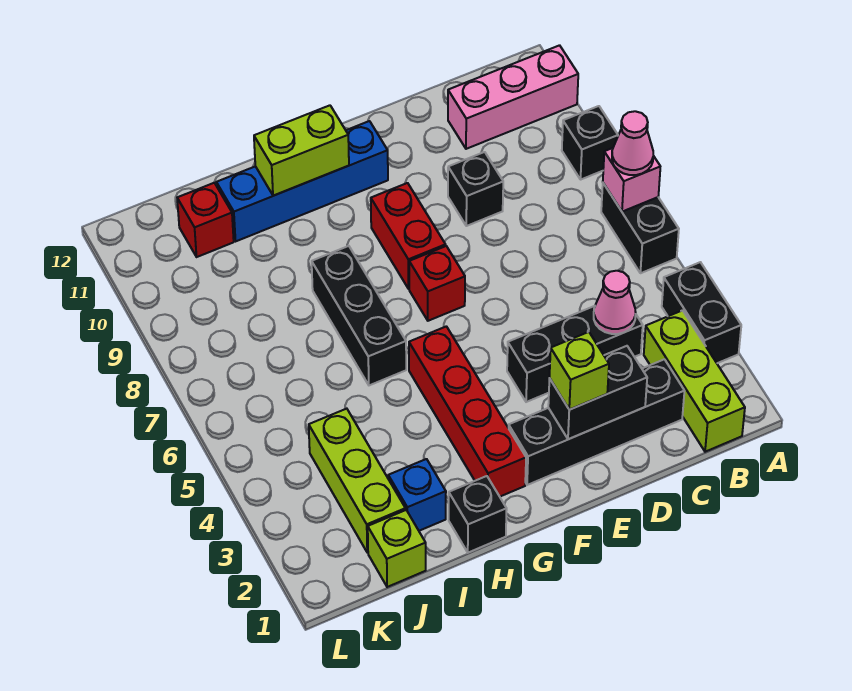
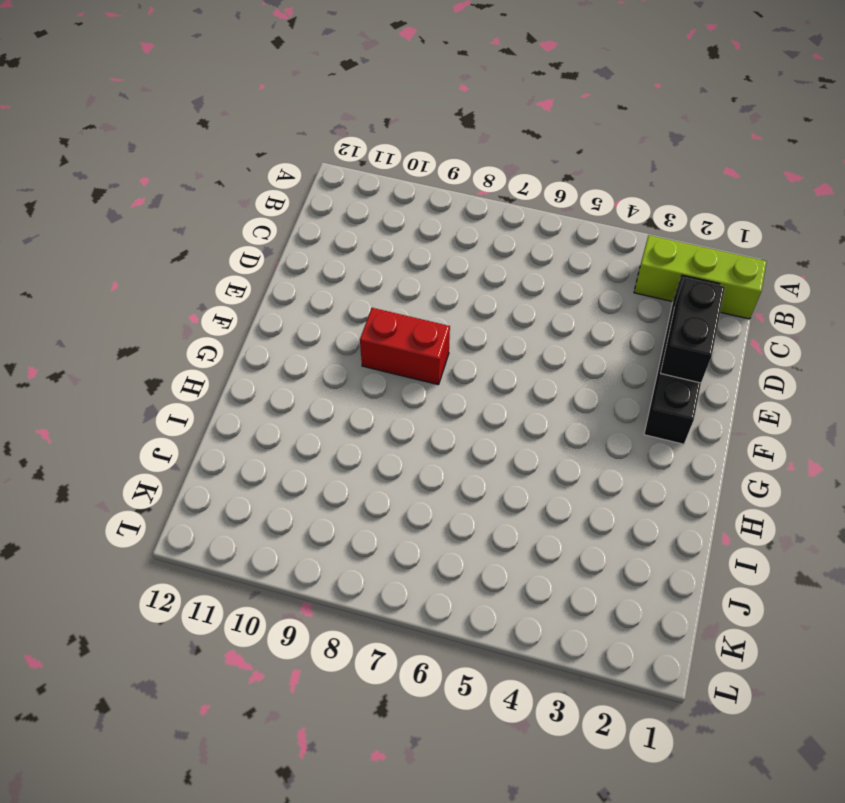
none -> black 1x2 brick [662,262,741,363]
none -> black 1x2 brick [601,183,679,273]
none -> black 1x1 brick [562,106,618,179]

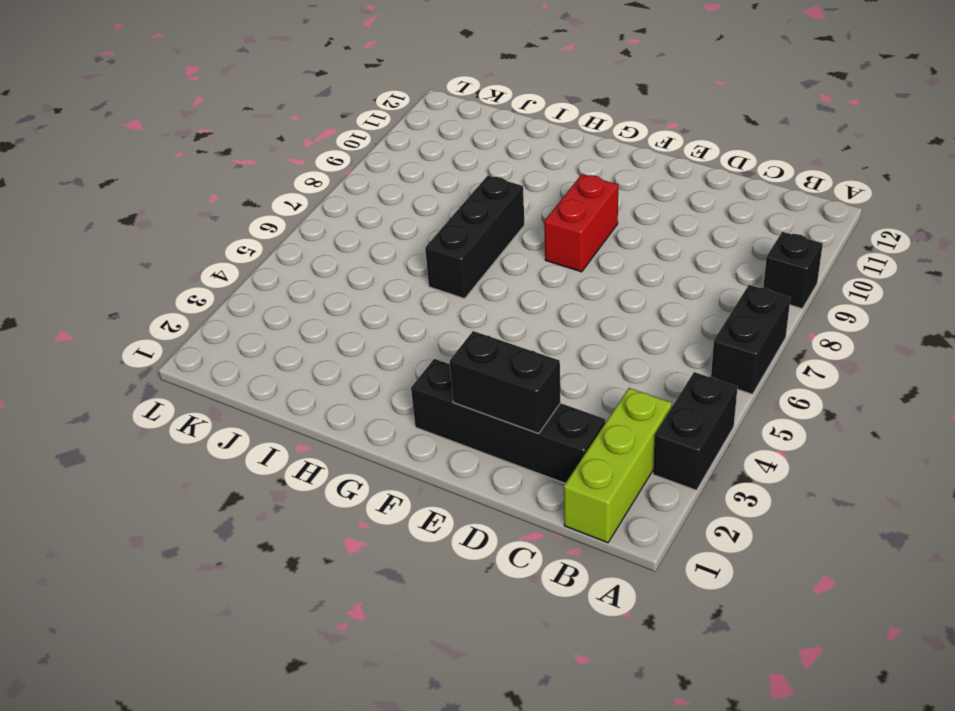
none -> pink 1x3 brick [448,45,578,149]
none -> black 1x3 brick [507,306,643,402]
none -> black 1x1 brick [448,152,503,226]

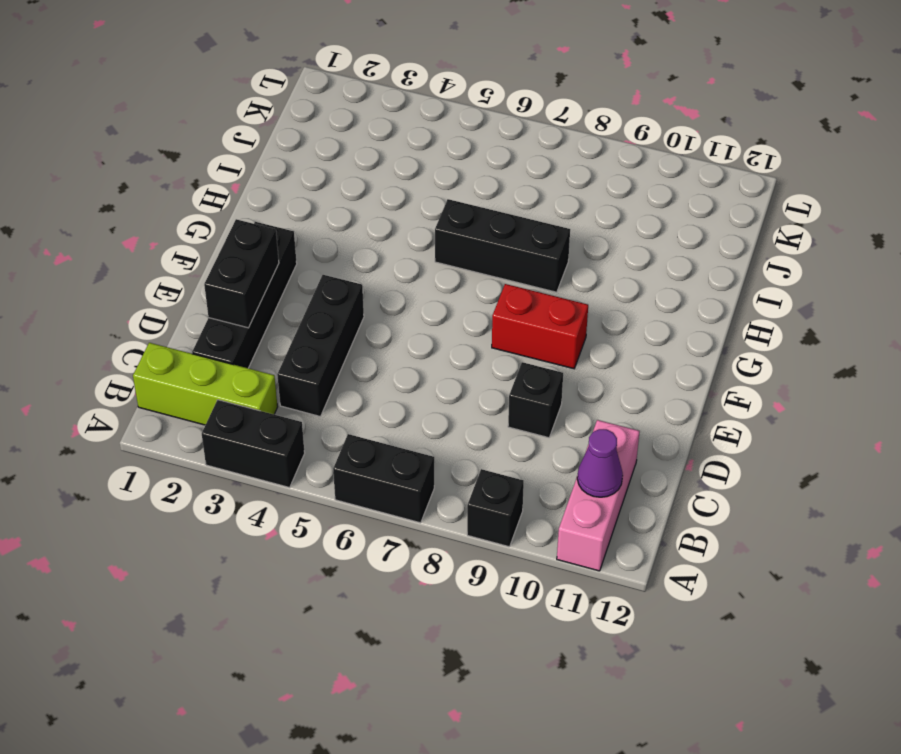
purple 1x1 cone [577,429,623,497] -> none
none -> red 1x1 brick [409,246,465,321]
none -> blue 1x4 brick [216,121,388,241]
none -> red 1x4 brick [409,326,526,496]

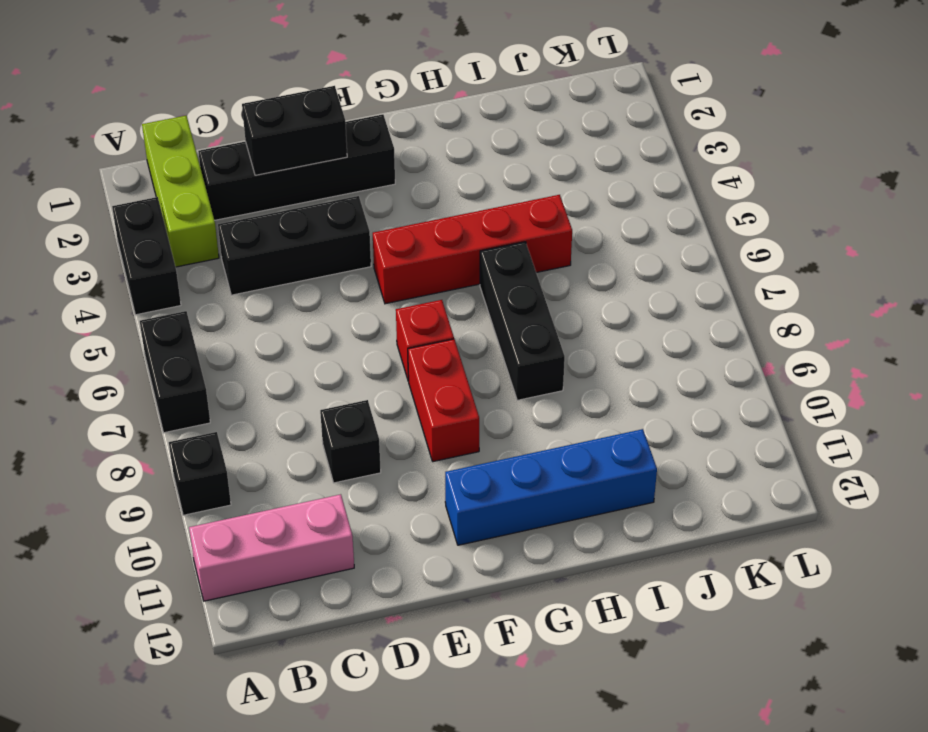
red 1x4 brick [373,195,572,304] -> red 1x4 brick turned to [409,326,526,496]
none -> black 1x1 brick [449,476,507,553]
none -> blue 1x1 brick [388,459,446,531]
none -> lime 1x1 brick [368,510,426,587]

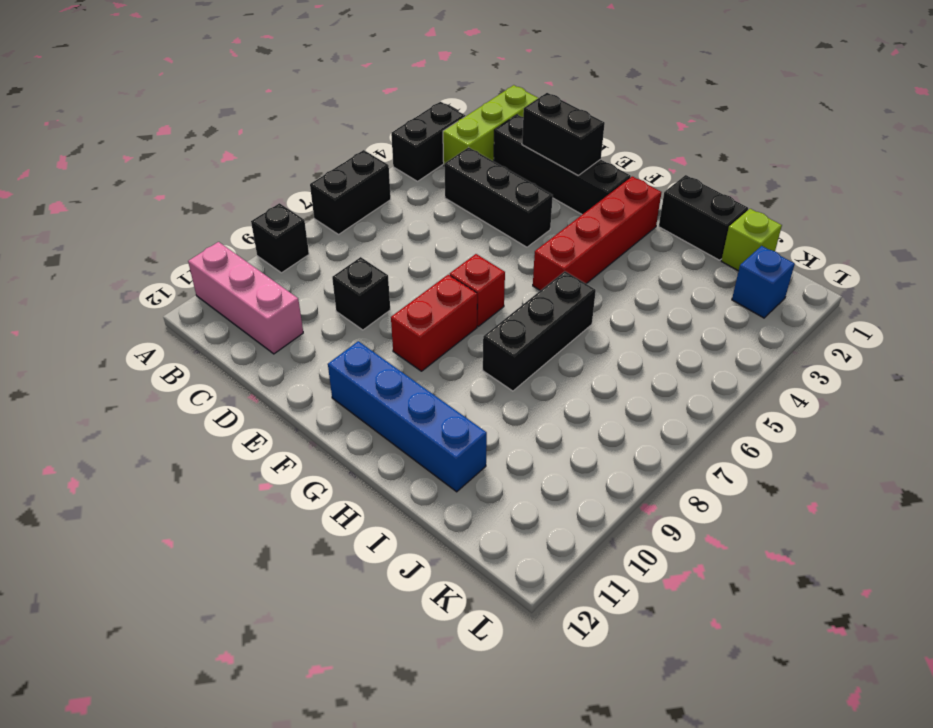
black 1x2 brick [659,175,748,260] -> black 1x1 brick [449,476,507,553]
blue 1x1 brick [732,246,795,318] -> blue 1x1 brick moved to [388,459,446,531]
none -> lime 1x3 brick [309,409,405,553]
none -> red 1x1 brick [177,183,234,257]
none -> pink 1x1 brick [603,148,660,212]

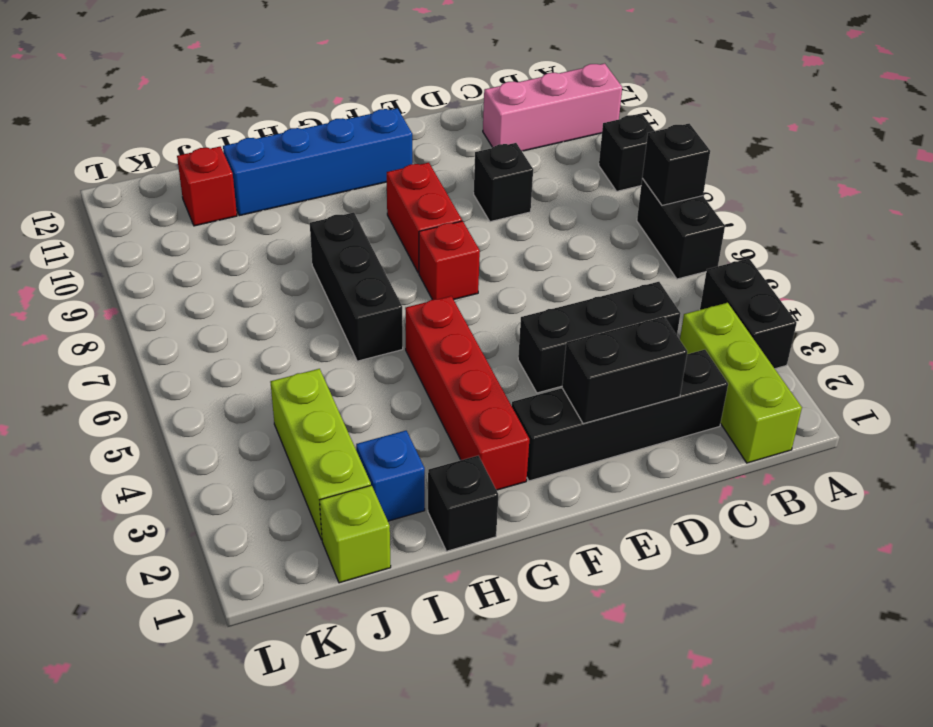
black 1x1 brick [642,124,710,205] -> pink 1x1 brick [603,148,660,212]
none -> pink 1x1 cone [594,271,636,334]
none -> lime 1x2 brick [254,105,349,196]
none -> pink 1x1 cone [612,111,653,175]

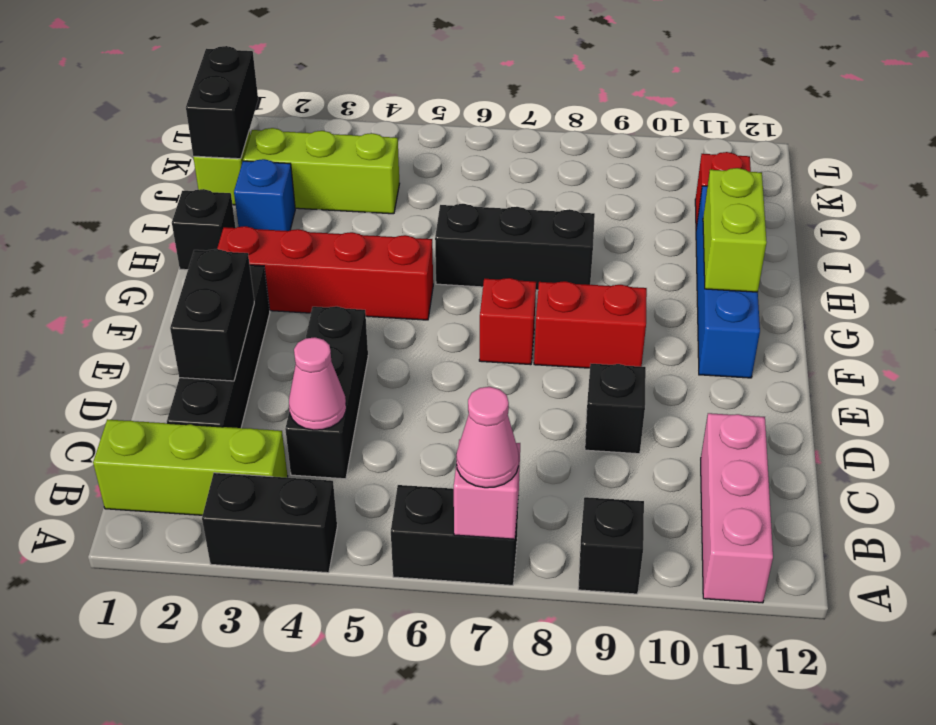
black 1x2 brick [186,46,258,159] -> none
none -> lime 1x1 brick [550,332,609,410]

